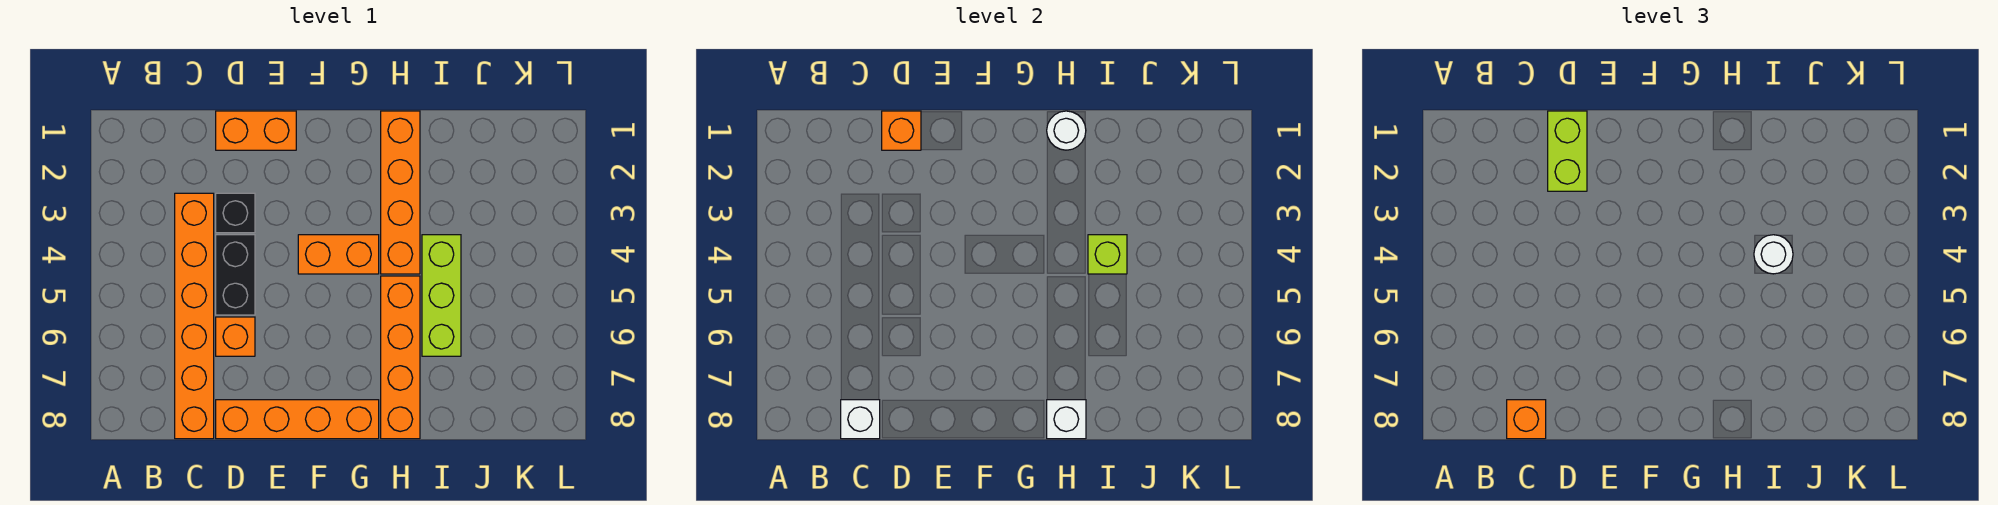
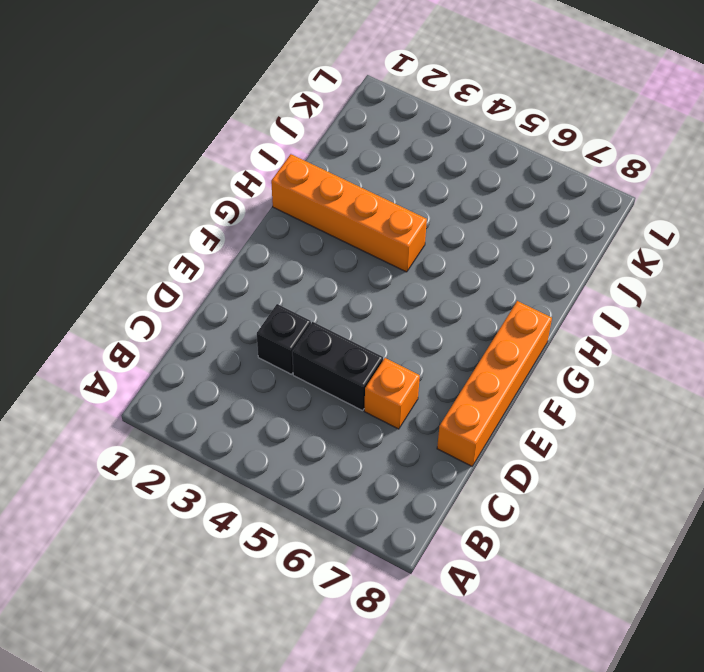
none -> orange 1x6 brick [175,193,214,439]
none -> orange 1x2 brick [216,111,296,150]
none -> orange 1x2 brick [298,235,379,274]

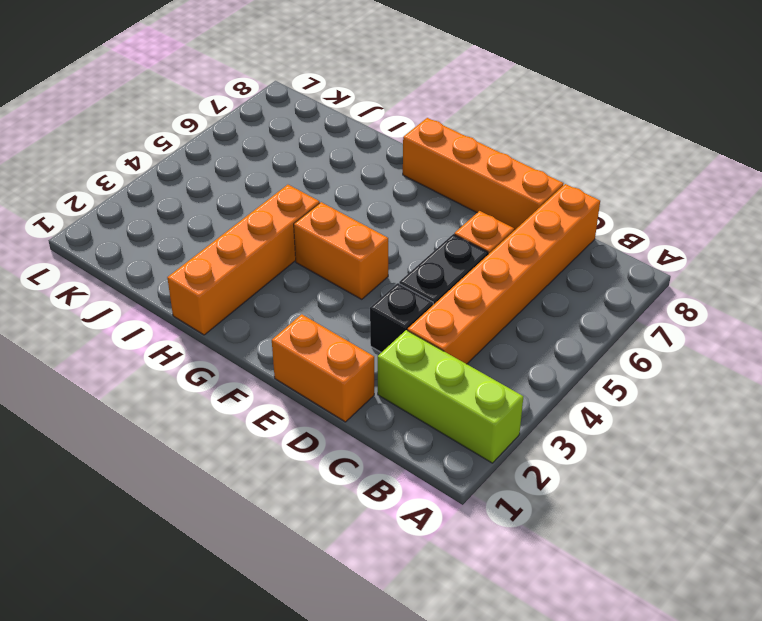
lime 1x3 brick [378,330,523,463] -> lime 1x3 brick turned to [422,235,461,356]
none -> orange 1x4 brick [381,276,420,439]
none -> white 1x1 brick [841,400,880,439]
none -> orange 1x1 brick [882,111,921,150]

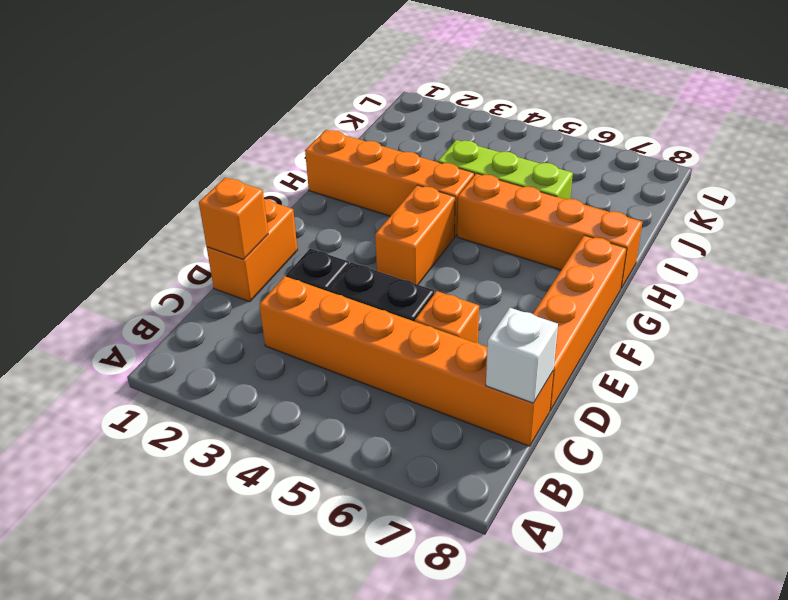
none -> white 1x1 round brick [1047,111,1086,150]
none -> white 1x1 brick [1047,400,1086,439]
none -> lime 1x1 brick [1088,235,1127,274]

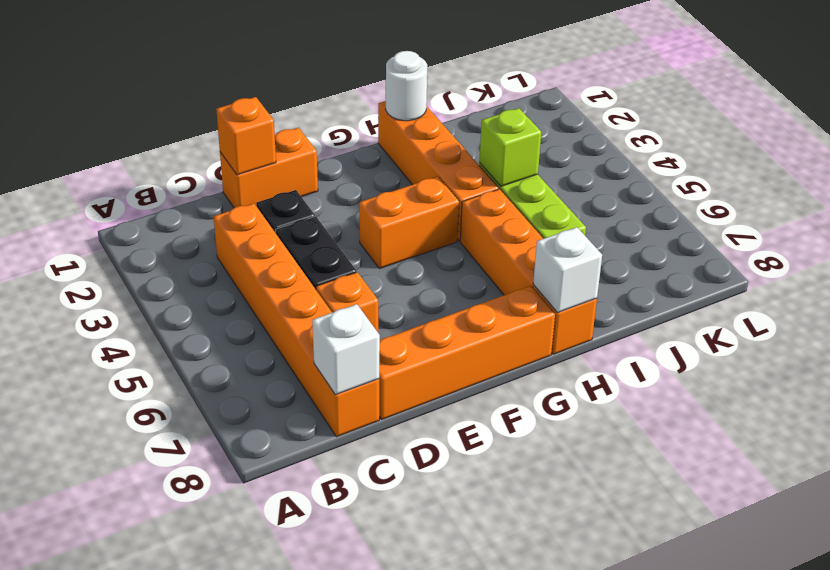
none -> orange 1x1 brick [1507,400,1546,439]
none -> lime 1x2 brick [1548,111,1587,191]
none -> white 1x1 round brick [1754,235,1793,274]

